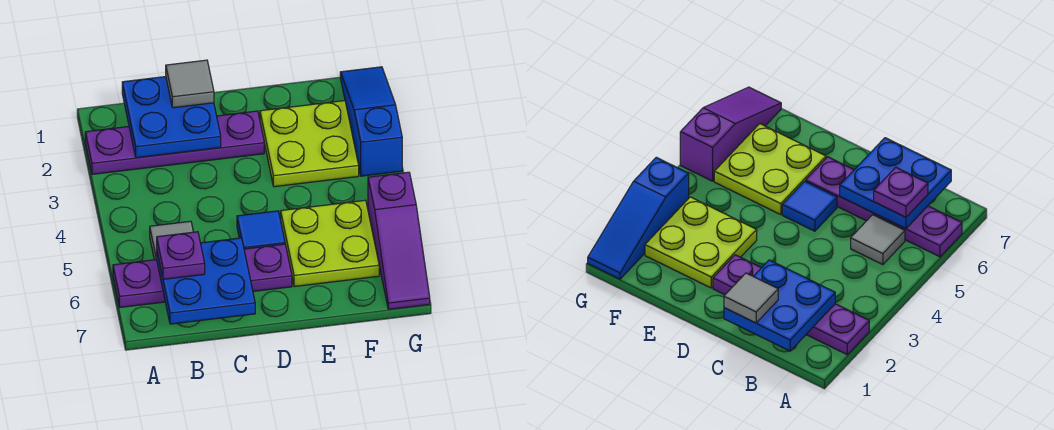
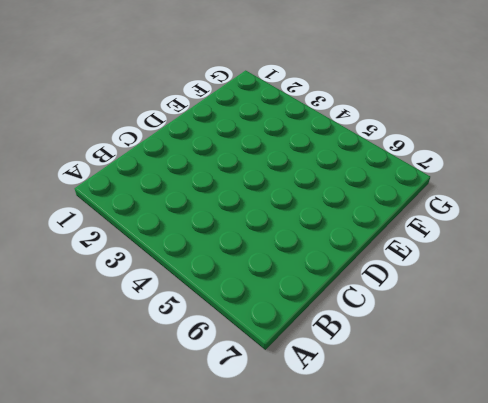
none -> purple 1x4 plate [85,111,264,174]
none -> purple 1x4 plate [113,244,292,307]
none -> grey 1x1 tile [150,221,193,260]

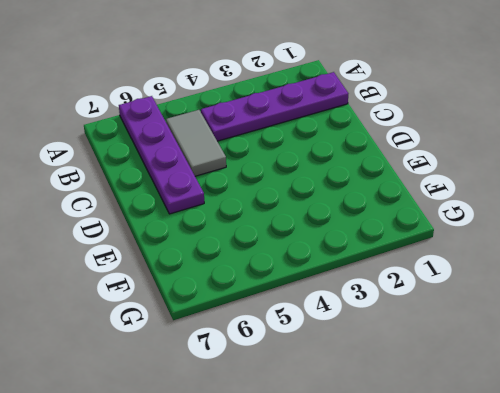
purple 1x4 plate [201,72,348,141] -> purple 1x4 plate turned to [85,111,264,174]
grey 1x2 tile [166,110,226,176] -> grey 1x1 tile [150,221,193,260]
none -> blue 1x1 tile [237,211,285,249]
none -> lime 2x2 plate [260,101,359,187]
none -> lime 2x2 plate [281,200,379,287]

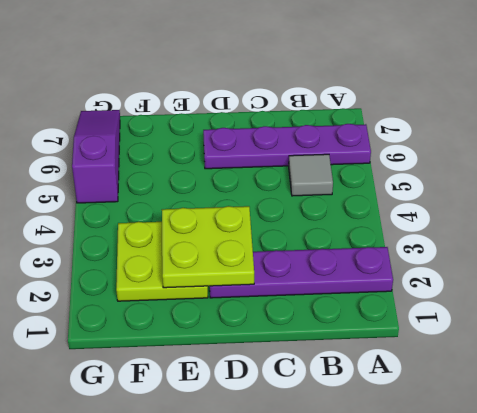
lime 2x2 plate [162,206,254,288] -> lime 2x2 plate moved to [281,200,379,287]
none -> blue 1x1 tile [237,211,285,249]
none -> blue 1x3 slope [340,67,402,176]
none -> blue 2x2 plate [122,77,221,158]

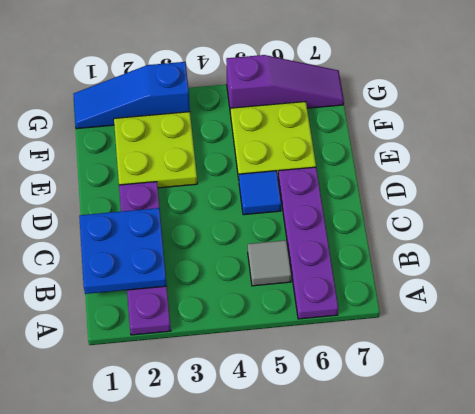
none -> blue 2x2 plate [156,238,255,324]
none -> purple 1x1 plate [157,232,205,279]
none -> grey 1x1 tile [166,60,214,108]

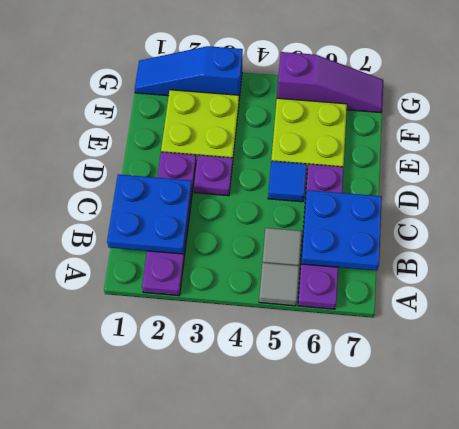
grey 1x1 tile [259,263,299,306] -> grey 1x1 tile moved to [166,60,214,108]
purple 1x1 plate [194,155,233,196] -> purple 1x1 plate moved to [157,232,205,279]

